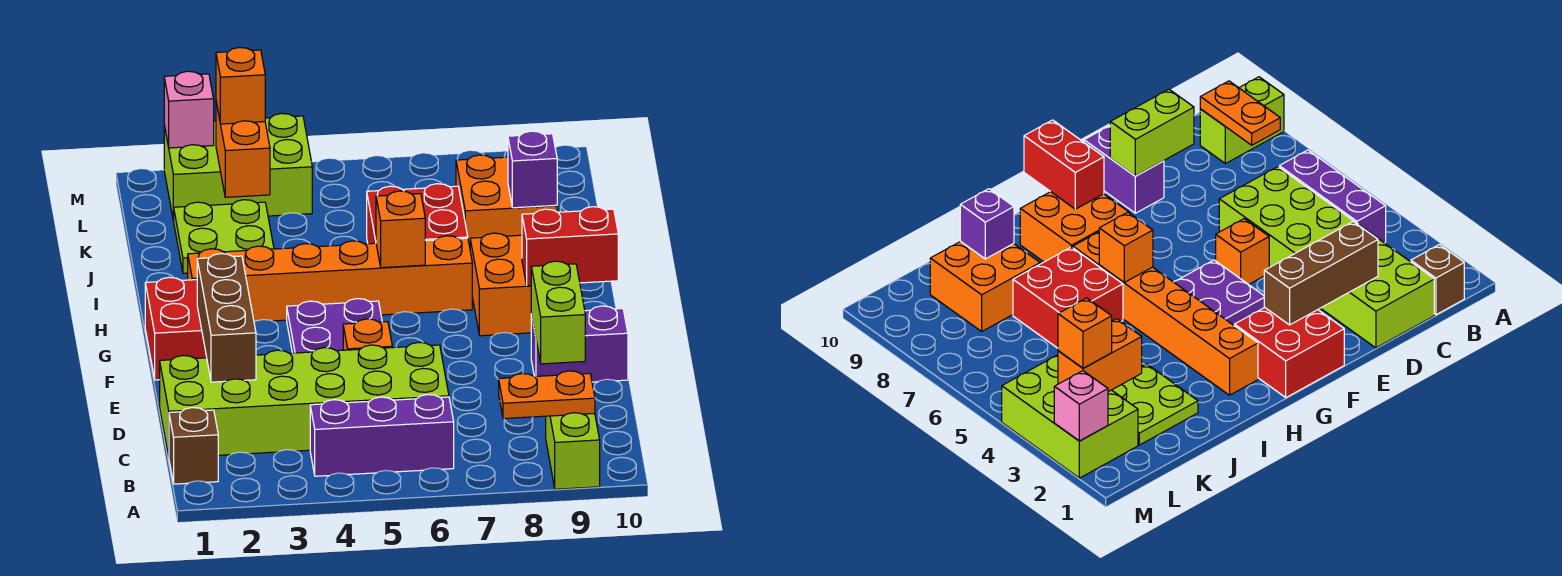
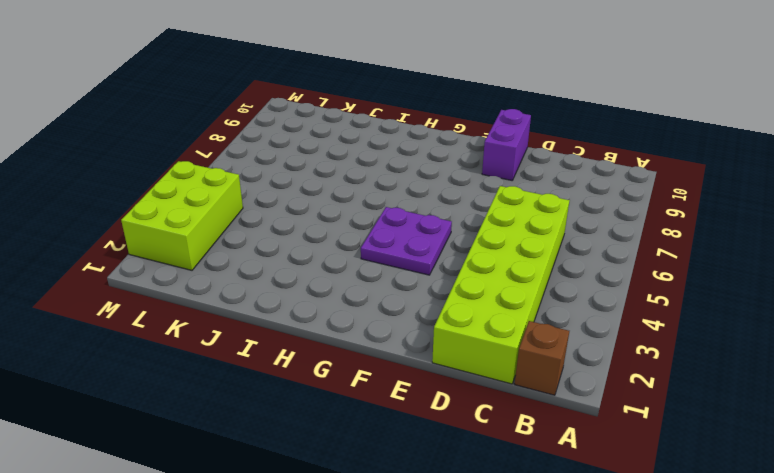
none -> lime 1x2 brick [546,413,600,489]
none -> purple 1x3 brick [310,395,454,476]
none -> orange 1x1 brick [343,319,392,350]

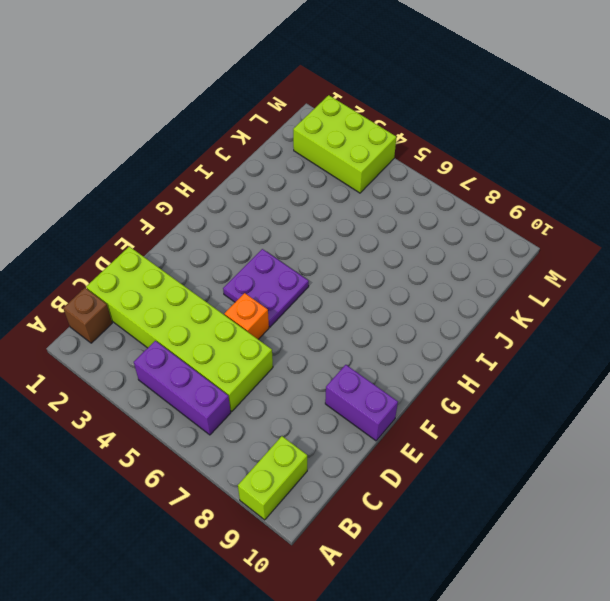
none -> red 2x2 brick [145,277,207,380]
none -> orange 2x2 brick [470,233,532,336]
none -> orange 1x6 brick [188,236,472,322]

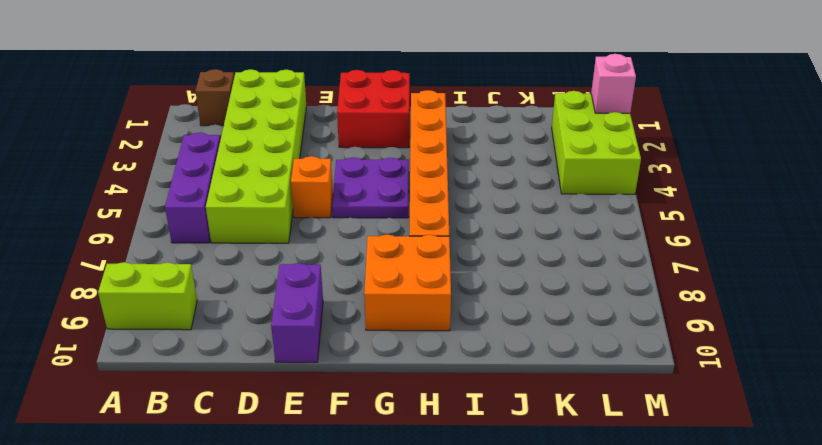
none -> red 2x2 brick [367,184,468,244]
none -> lime 2x2 plate [174,200,274,273]
none -> orange 2x2 brick [456,155,557,247]

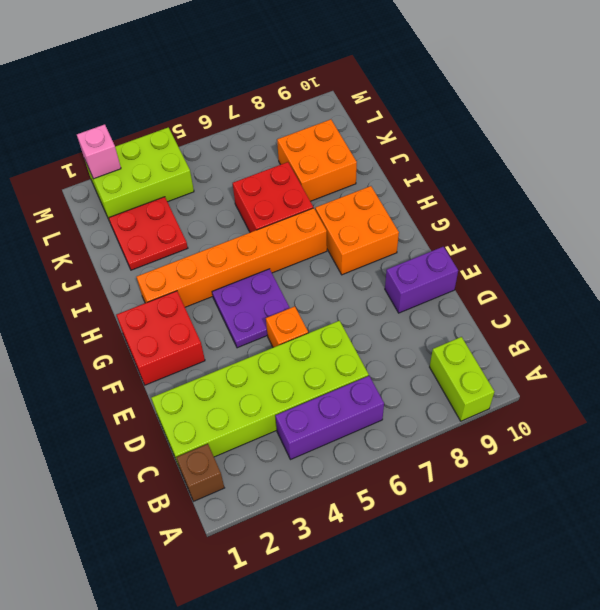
red 2x2 plate [109,197,188,270] -> lime 2x2 plate [174,200,274,273]
none -> orange 1x2 plate [499,371,595,419]
none -> brown 1x3 brick [197,254,256,382]
none -> lime 1x2 brick [531,261,585,364]

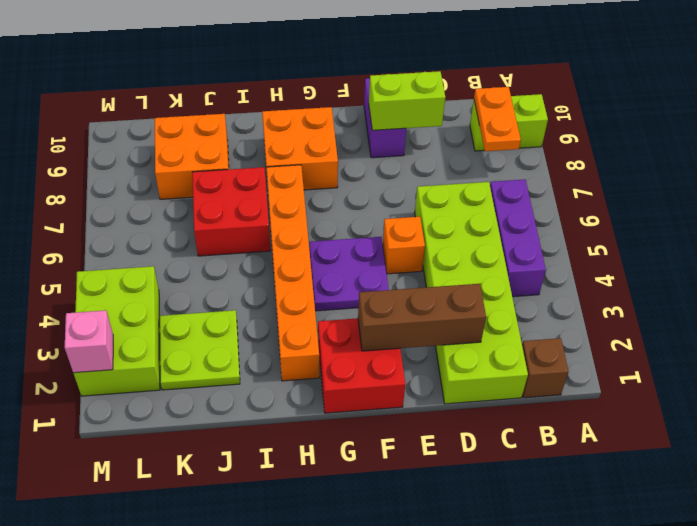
none -> red 1x2 brick [522,207,618,286]
none -> orange 1x1 brick [376,191,425,268]
none -> purple 1x1 brick [508,131,557,208]

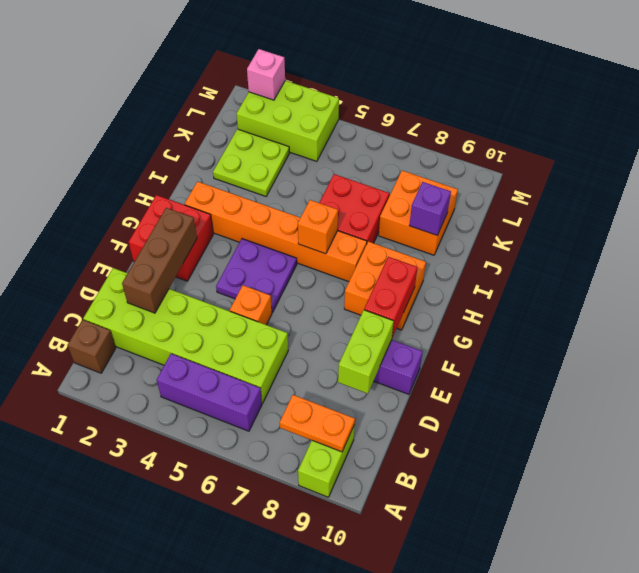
red 1x2 brick [364,257,417,337] -> red 1x2 brick turned to [522,207,618,286]
none -> orange 1x2 brick [216,102,270,197]
none -> orange 1x1 brick [216,47,265,124]

